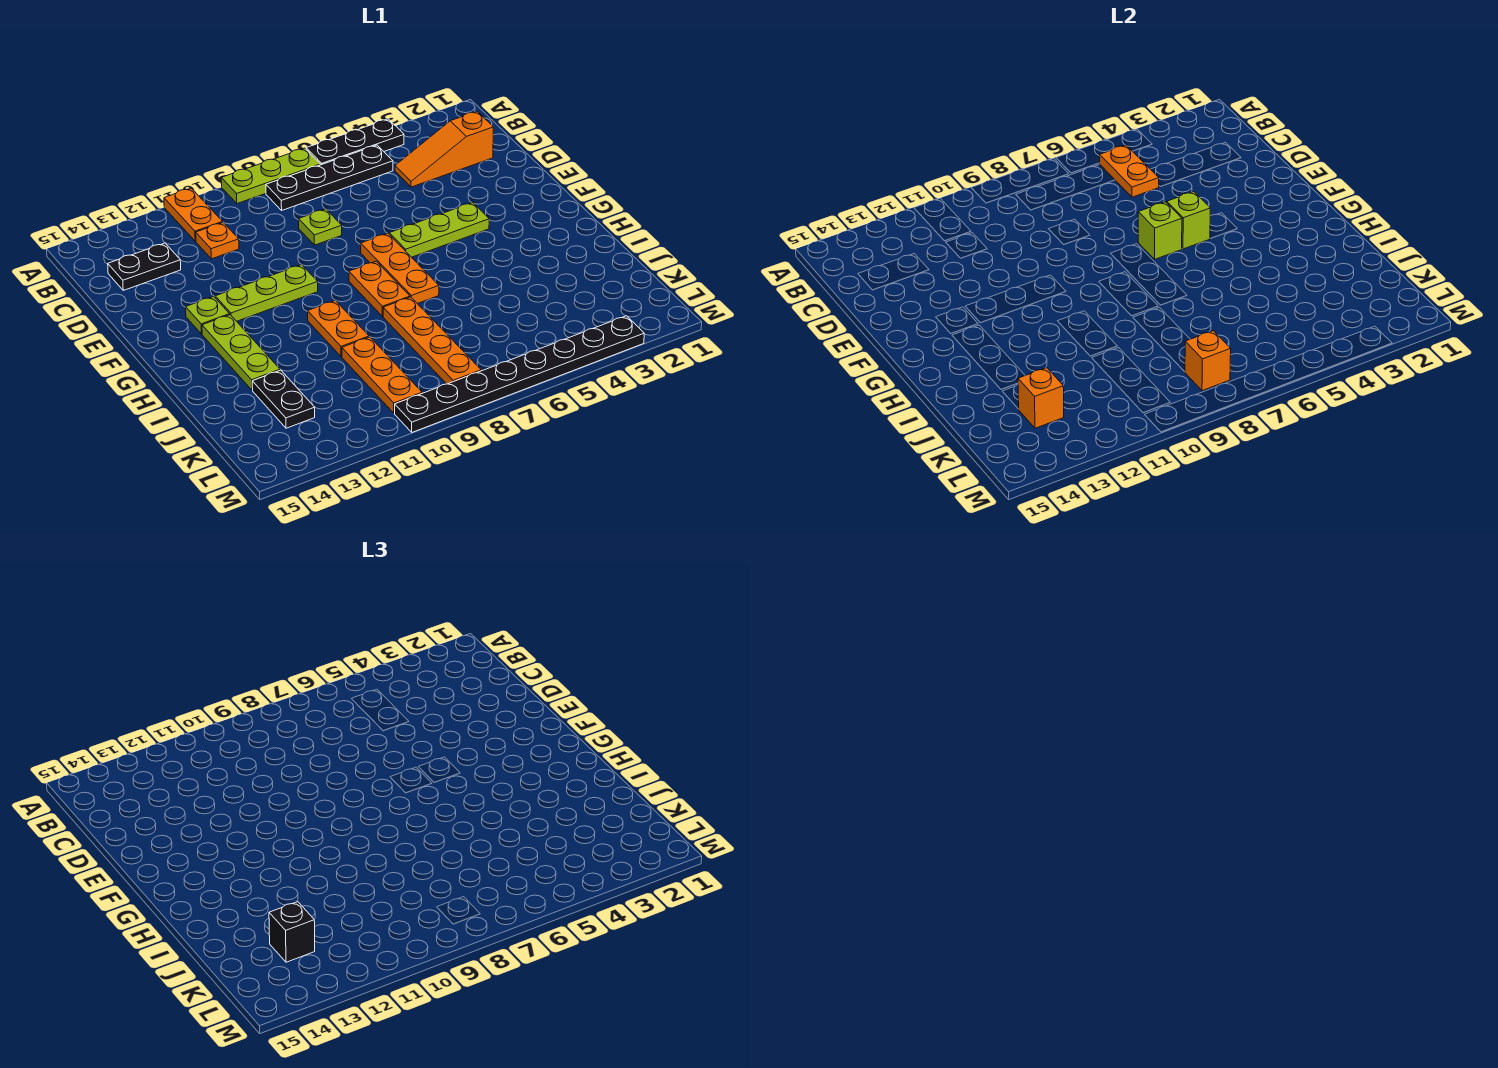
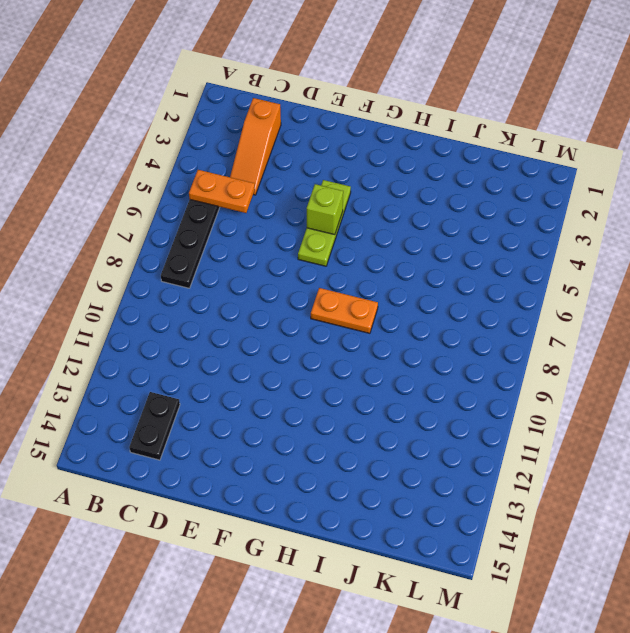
none -> black 1x3 plate [306,119,404,165]
none -> lime 1x3 plate [221,148,320,204]
none -> orange 1x2 plate [164,188,223,241]

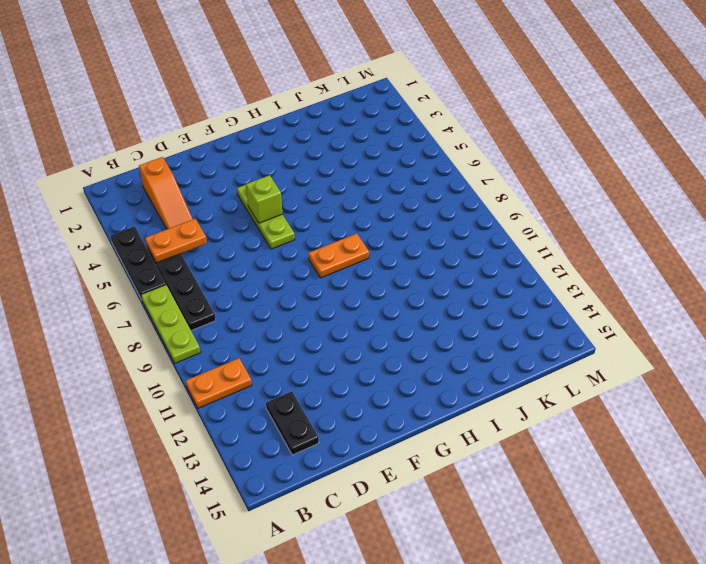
none -> orange 1x1 plate [196,223,239,259]
none -> lime 1x1 plate [299,209,342,245]
none -> orange 1x3 plate [361,233,439,304]

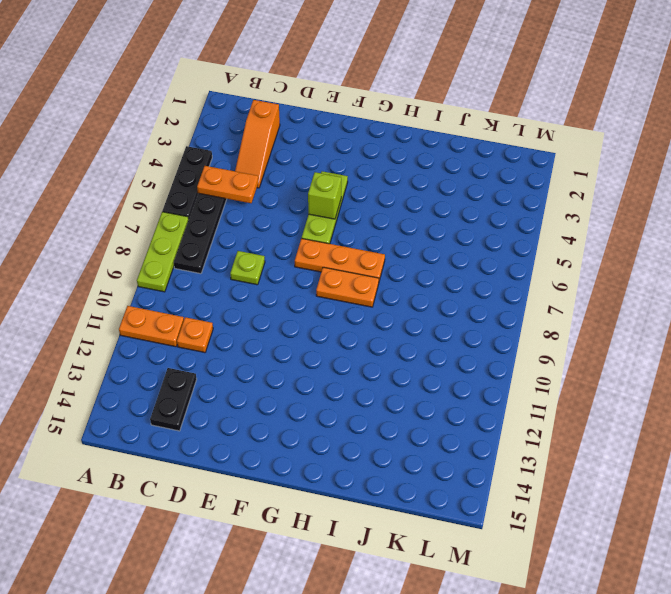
none -> lime 1x3 plate [215,265,318,321]
none -> lime 1x1 plate [186,296,230,334]
none -> lime 1x3 plate [202,315,280,390]

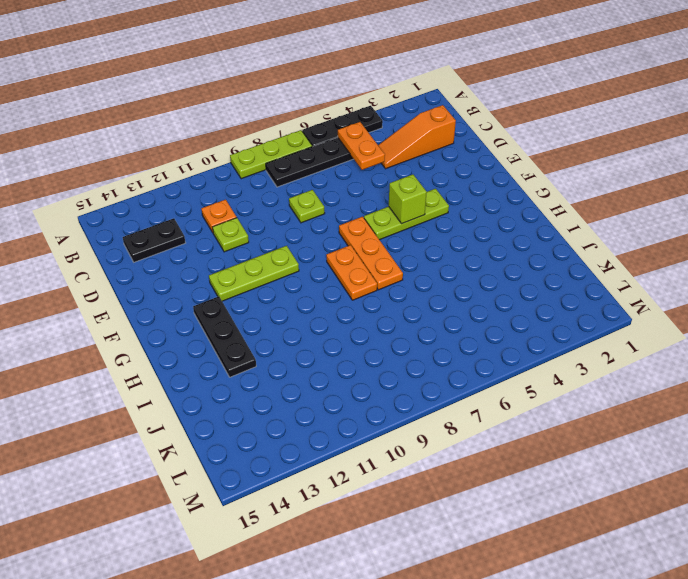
lime 1x1 plate [213,218,249,252] -> lime 1x1 plate moved to [186,296,230,334]
black 1x3 plate [193,296,256,377] -> lime 1x3 plate [202,315,280,390]
none -> orange 1x2 plate [164,188,223,241]
none -> orange 1x2 plate [308,300,369,357]
none -> orange 1x4 plate [383,297,481,384]

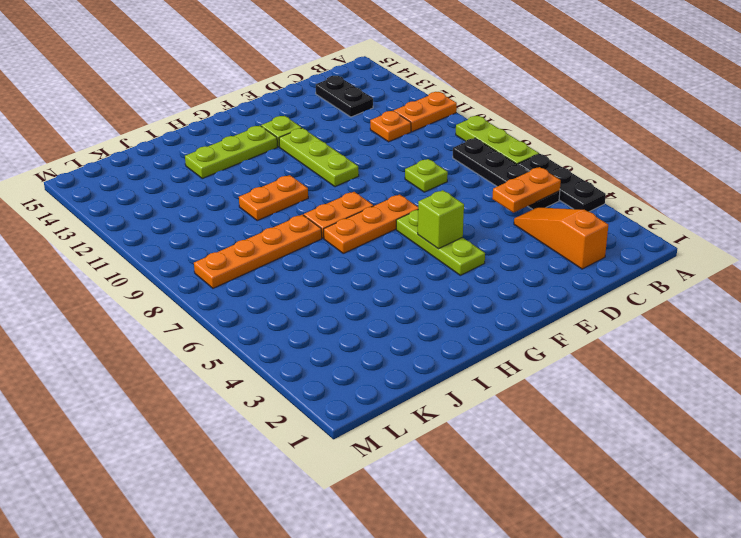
none -> orange 1x3 plate [342,337,422,413]
none -> black 1x2 plate [252,370,315,428]
none -> black 1x8 plate [395,316,644,432]

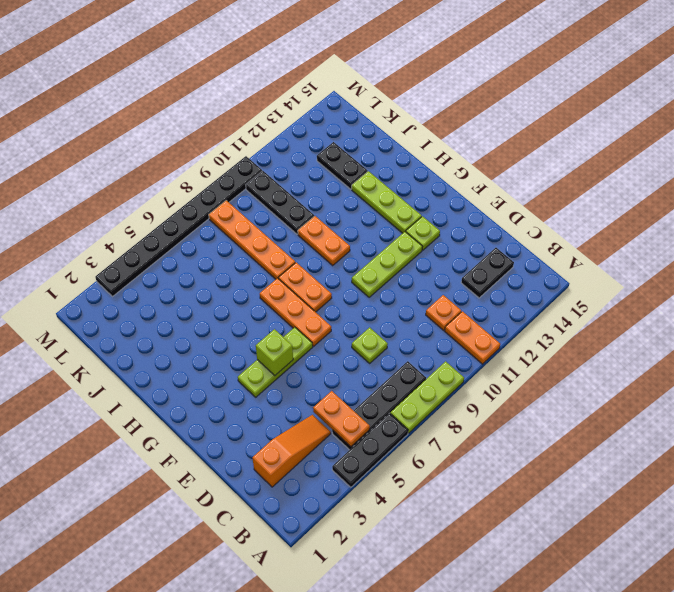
black 1x3 plate [246,171,314,234] -> orange 1x3 plate [342,337,422,413]
none -> lime 1x1 brick [1138,202,1182,259]
none -> orange 1x1 brick [1018,368,1064,428]
none -> orange 1x1 brick [1185,331,1231,391]

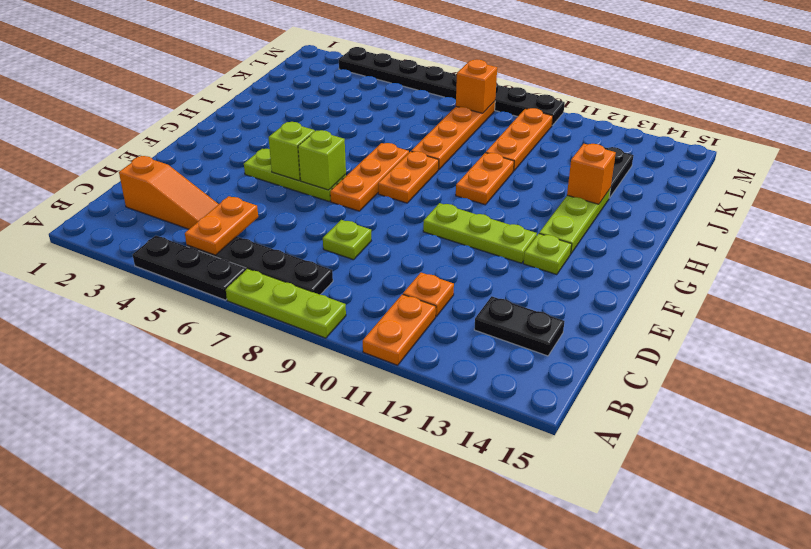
orange 1x1 brick [567,144,616,204] -> orange 1x1 brick moved to [1018,368,1064,428]
none -> black 1x1 brick [269,902,315,962]

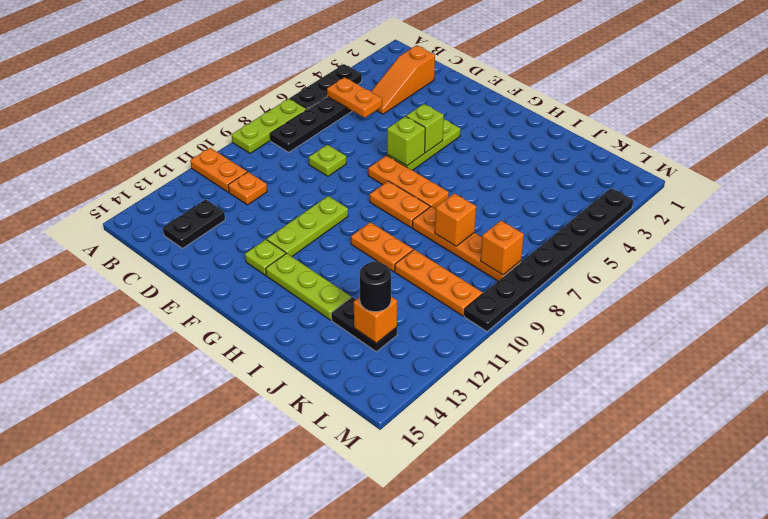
orange 1x1 brick [435,193,476,246] -> none
black 1x1 round brick [360,261,391,312] -> black 1x1 brick [269,902,315,962]

